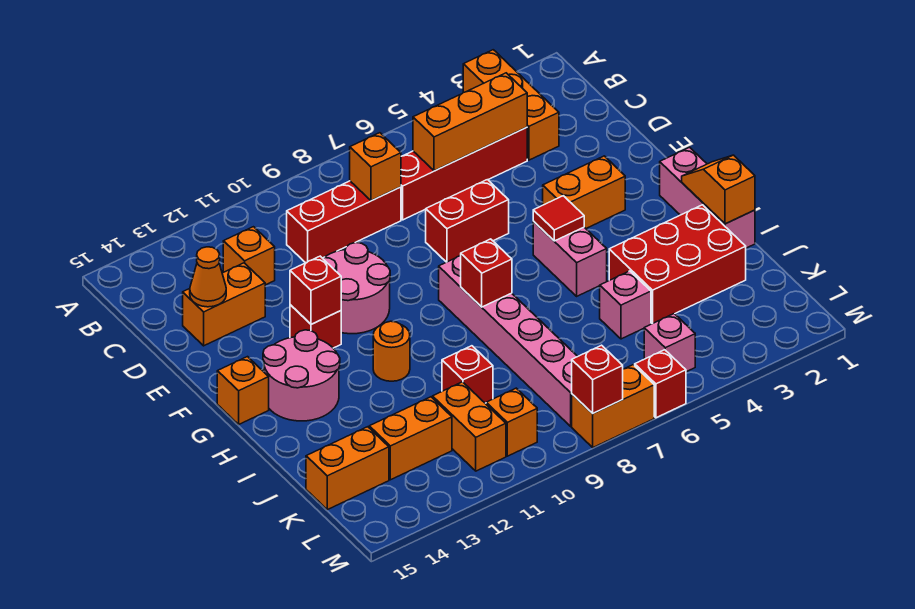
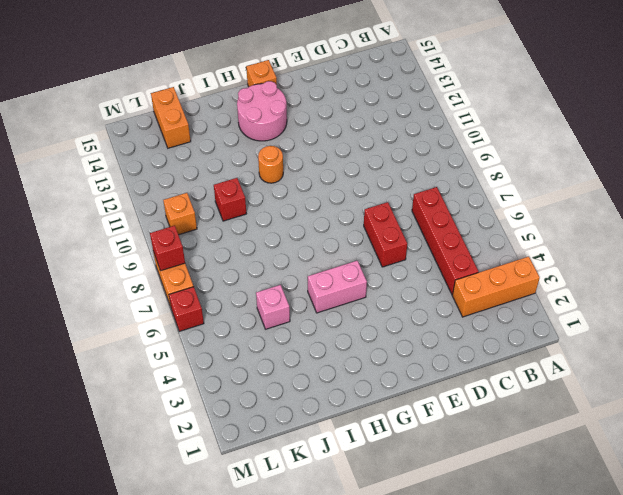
none -> red 1x3 brick [287,181,401,263]
none -> orange 1x1 brick [223,227,275,285]
none -> orange 1x2 brick [183,263,265,346]
none -> pink 2x2 round brick [323,243,390,334]

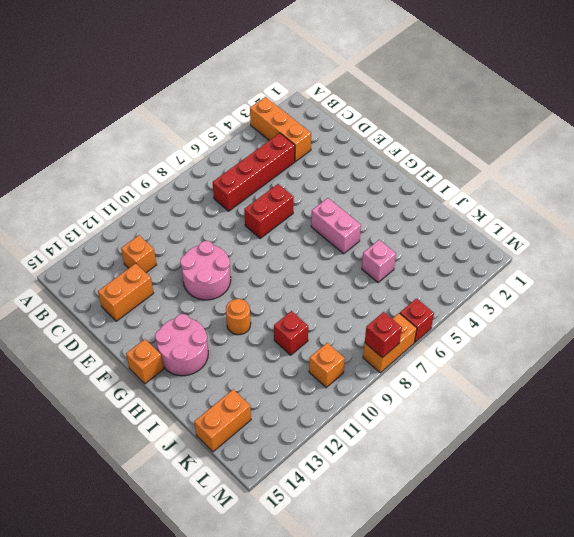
none -> red 1x3 brick [287,181,401,263]
none -> orange 1x2 brick [543,156,625,228]
none -> red 1x1 brick [290,305,341,348]
none -> pink 1x3 brick [660,147,755,248]

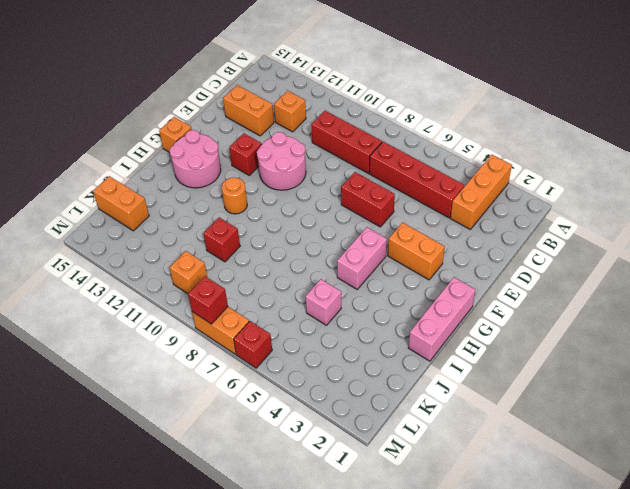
none -> pink 1x6 brick [439,256,578,426]
none -> red 2x3 brick [609,205,746,324]
none -> orange 1x2 brick [432,382,506,471]
none -> orange 1x2 brick [369,397,452,480]

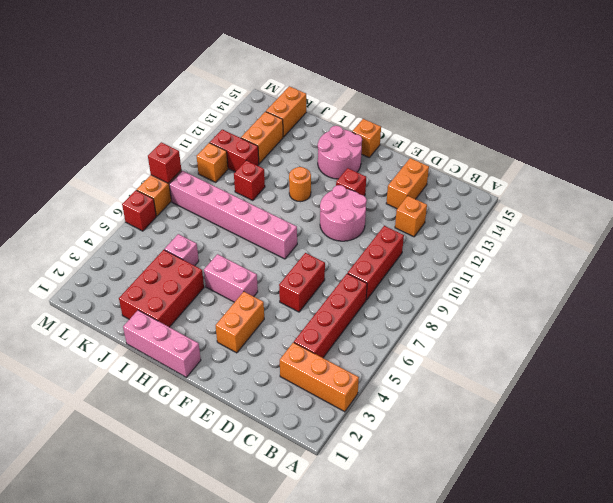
red 1x2 brick [210,129,259,172] -> orange 1x2 brick [432,382,506,471]
none -> pink 1x1 brick [644,314,695,372]
none -> orange 1x3 brick [413,73,527,171]
none -> orange 1x1 brick [350,133,401,201]
none -> orange 1x1 cone [190,247,226,307]

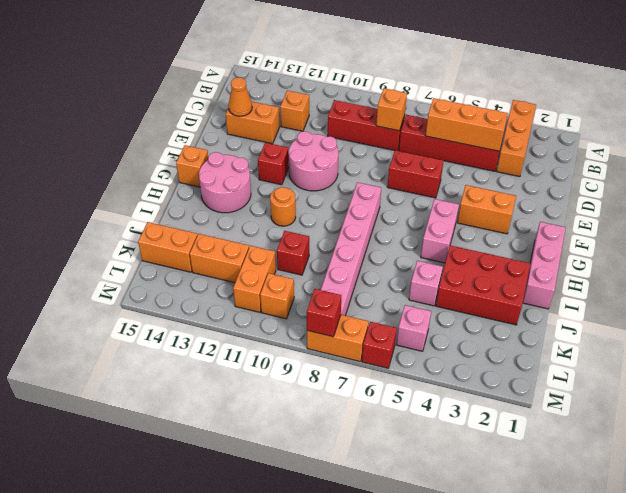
none -> red 1x1 brick [290,256,341,324]
none -> red 1x1 tile [533,196,584,241]
none -> orange 1x2 slope [682,155,755,224]
none -> red 1x1 brick [461,239,512,307]

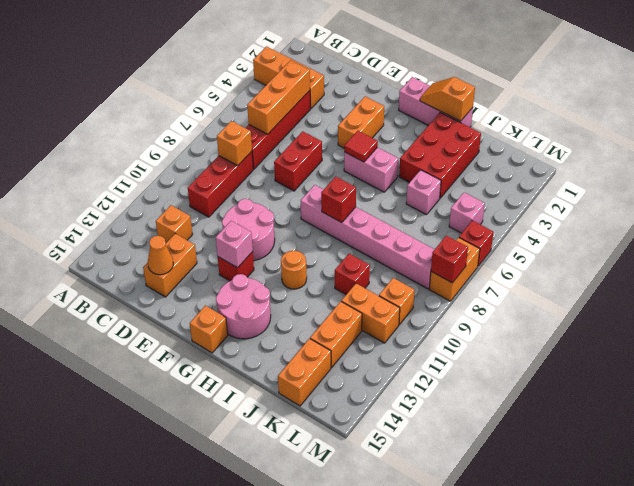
pink 1x1 brick [216,221,253,268] -> red 1x1 brick [290,256,341,324]

